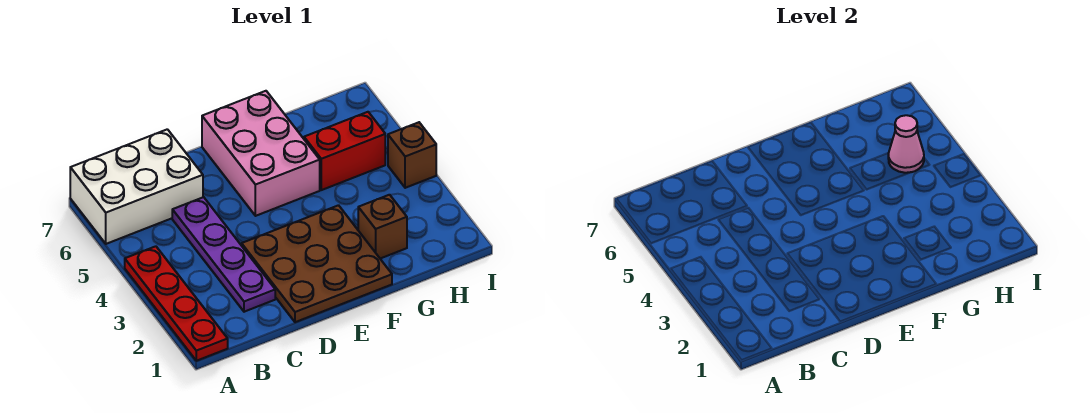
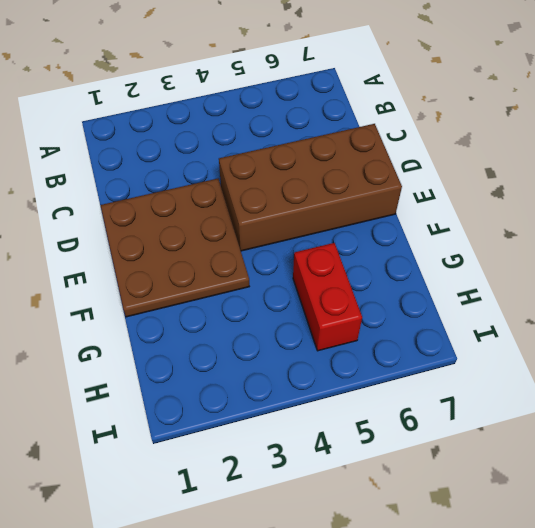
brown 2x4 brick [219,124,402,251] -> pink 2x3 brick [202,91,320,216]
none -> red 1x4 plate [125,246,228,361]
none -> white 2x3 brick [70,129,203,244]

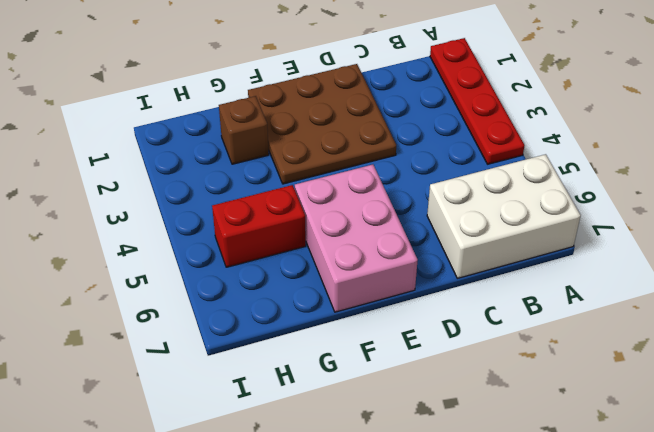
none -> purple 1x4 plate [172,197,275,312]
none -> brown 1x1 brick [388,122,436,188]

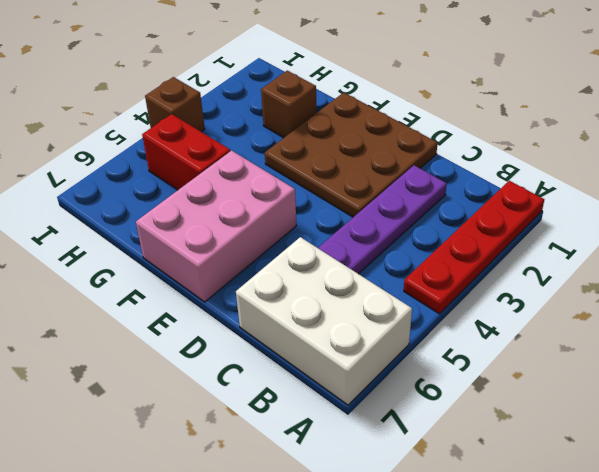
none -> pink 1x1 cone [888,115,924,173]

